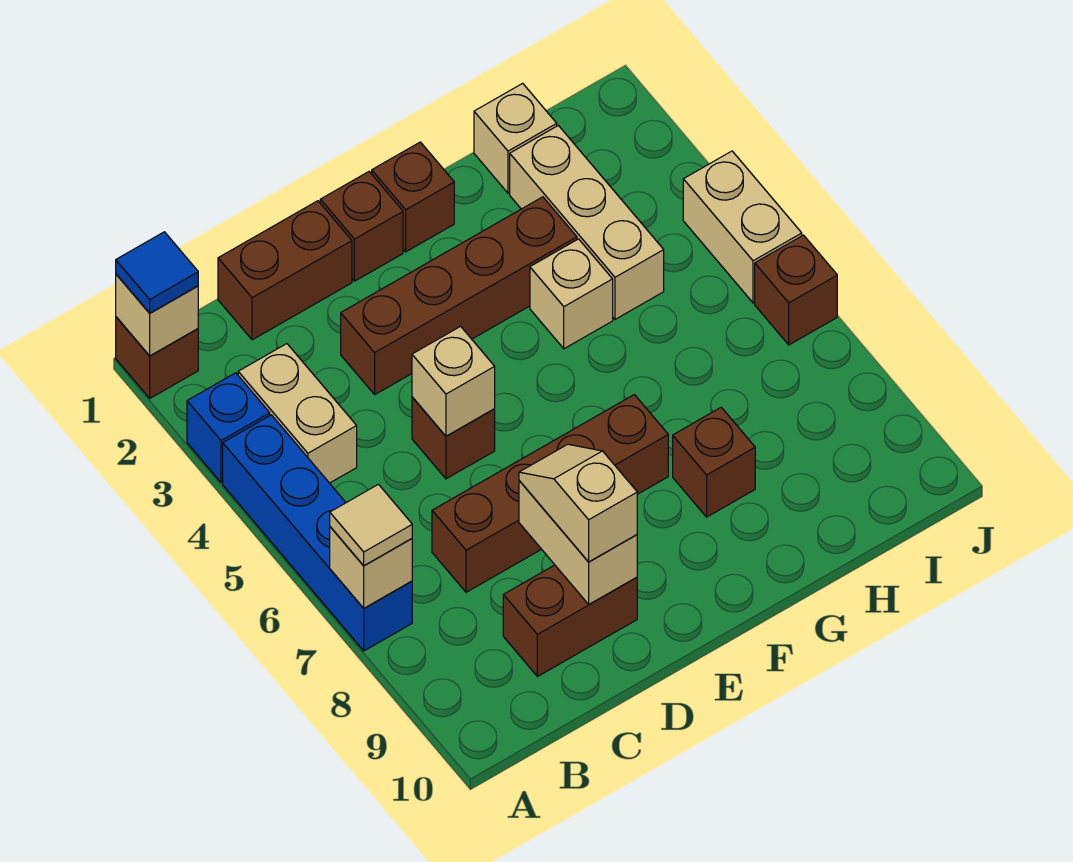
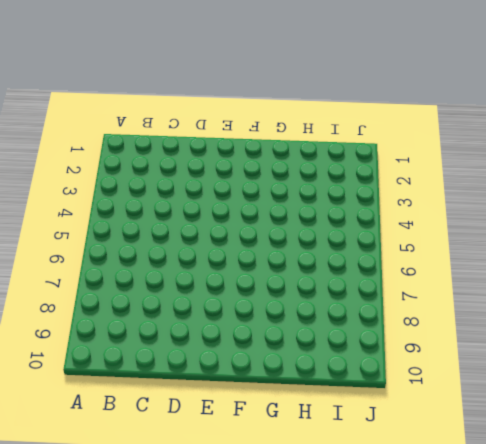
none -> brown 1x1 brick [116,317,198,398]
none -> blue 1x1 brick [187,373,270,483]
none -> blue 1x4 brick [223,415,412,651]

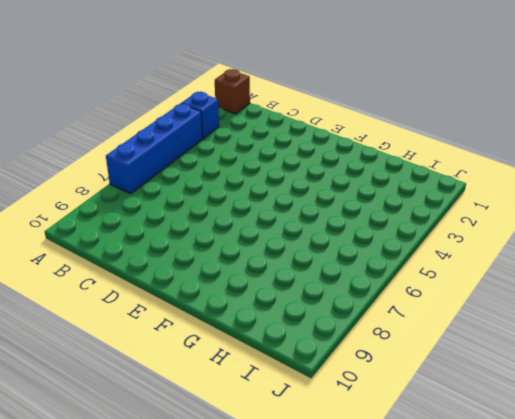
none -> tan 1x2 brick [238,344,357,483]
none -> brown 1x2 brick [218,201,352,340]
none -> brown 1x4 brick [432,395,668,592]

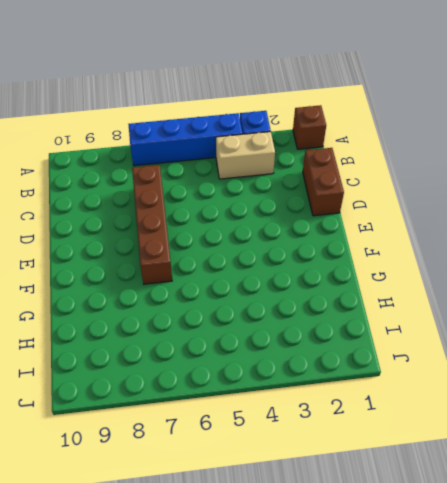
none -> brown 1x2 brick [503,565,637,676]
none -> brown 1x4 brick [341,197,577,394]
none -> brown 1x1 brick [412,397,495,479]

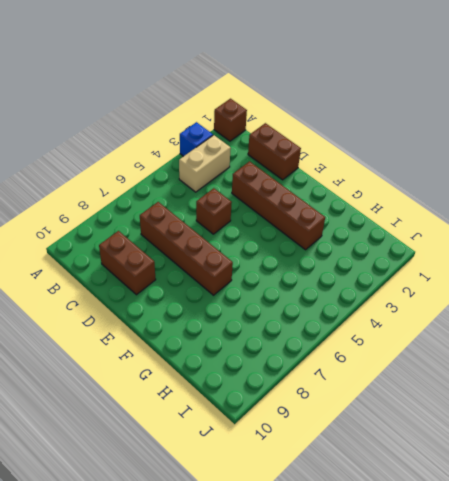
none -> blue 1x4 brick [223,415,412,651]
none -> brown 1x1 brick [320,172,403,281]
none -> brown 1x1 brick [372,142,454,252]

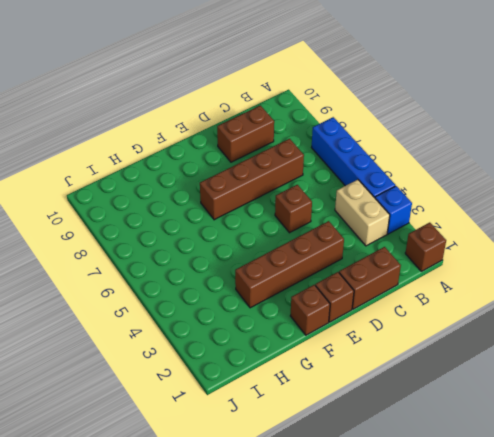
none -> tan 1x1 brick [530,239,613,349]
none -> brown 1x1 brick [673,407,755,517]
none -> tan 1x1 brick [474,83,557,193]

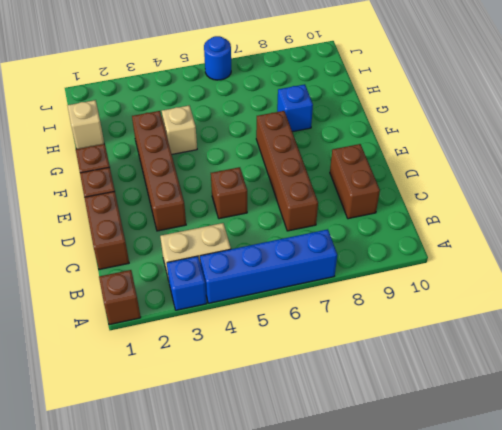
blue 1x1 brick [277,84,313,132] -> brown 1x1 brick [673,407,755,517]
blue 1x1 round brick [204,36,231,80] -> brown 1x1 brick [755,235,837,345]
none -> tan 1x3 brick [510,126,664,319]
none -> tan 1x2 brick [683,151,802,303]
none -> tan 1x1 brick [116,274,198,356]

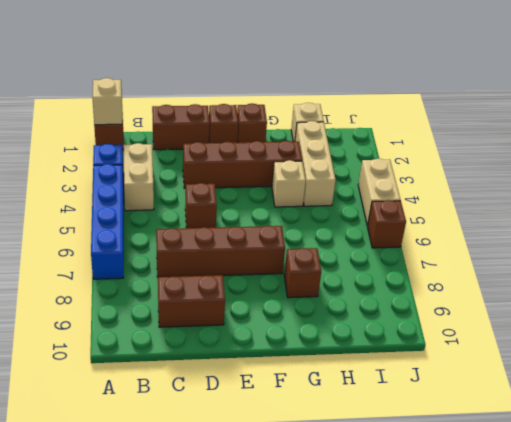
none -> tan 1x1 brick [330,527,412,608]
none -> tan 1x1 brick [412,326,495,436]
none -> tan 1x2 brick [519,481,637,604]

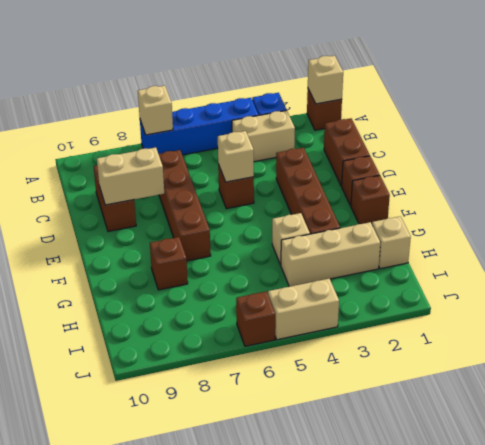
none -> blue 1x1 tile [116,232,198,313]
none -> tan 1x1 tile [330,484,412,566]
none -> tan 1x2 slope [519,444,637,562]

